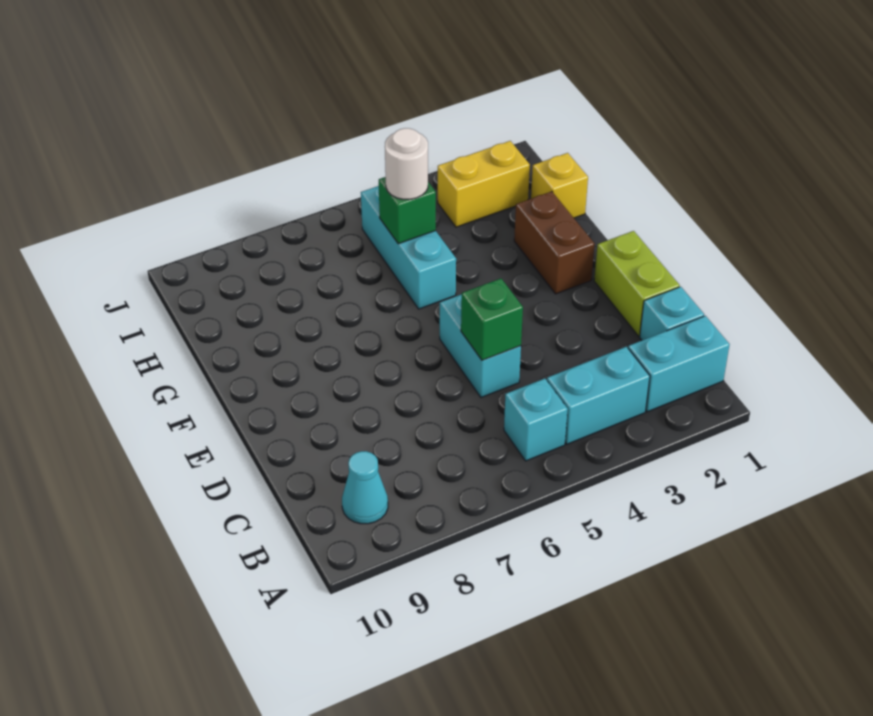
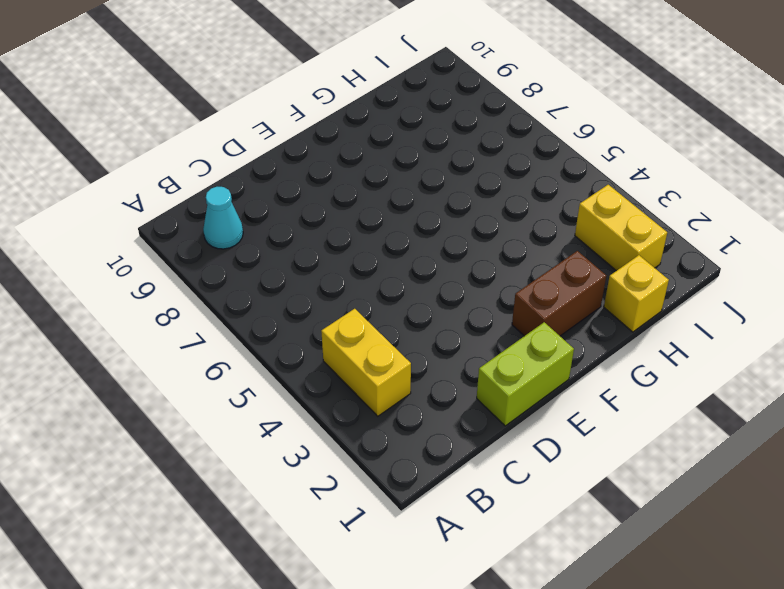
yellow 1x2 brick [321,309,411,416] -> cyan 1x2 brick [547,347,650,444]
none -> cyan 1x2 brick [628,316,730,412]
none -> cyan 1x1 brick [504,379,568,461]
none -> cyan 1x1 brick [640,287,704,340]

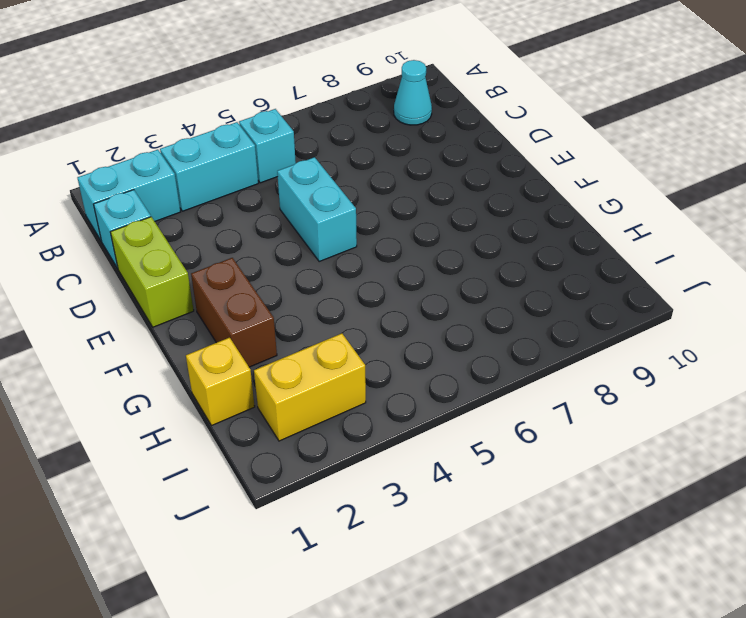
none -> cyan 1x3 brick [361,186,456,309]
none -> green 1x1 brick [461,279,523,360]
none -> green 1x1 brick [379,177,436,244]

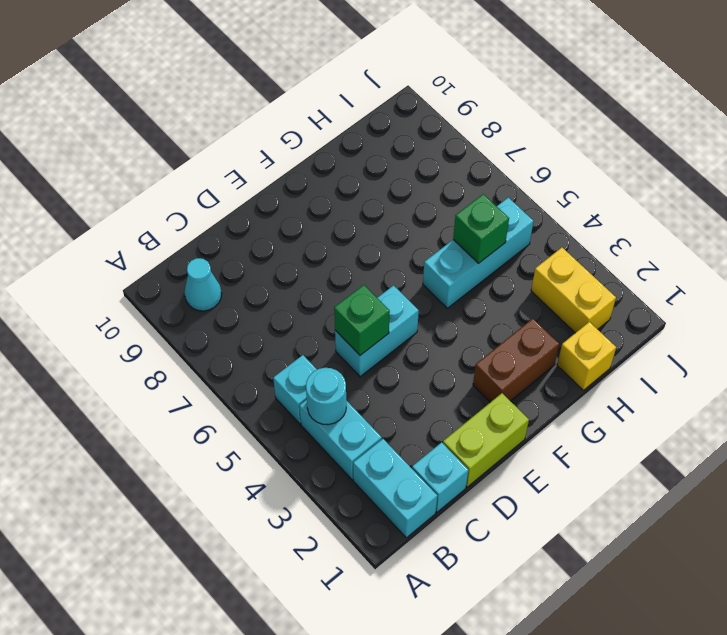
cyan 1x1 round brick [306,368,346,425] -> none
none -> white 1x1 round brick [385,128,428,199]

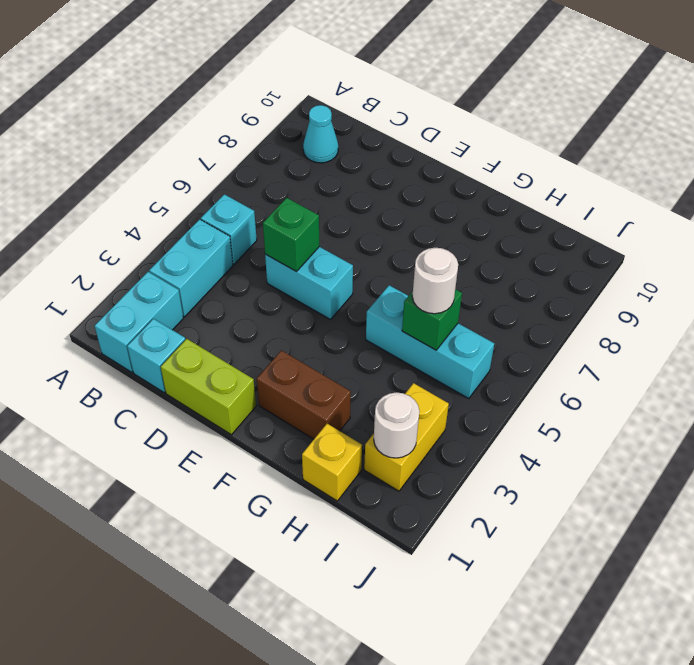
white 1x1 round brick [374,392,419,458] -> none

